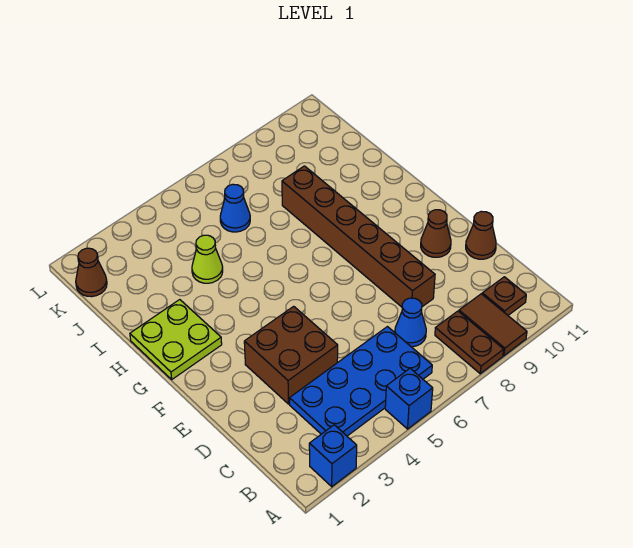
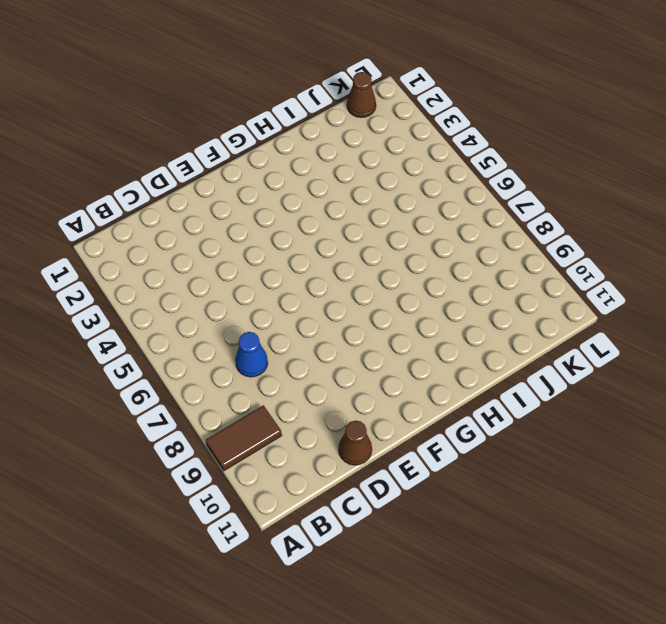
none -> blue 1x1 brick [309,425,357,487]
none -> blue 1x1 brick [385,369,433,429]
none -> brown 1x2 plate [435,311,504,374]

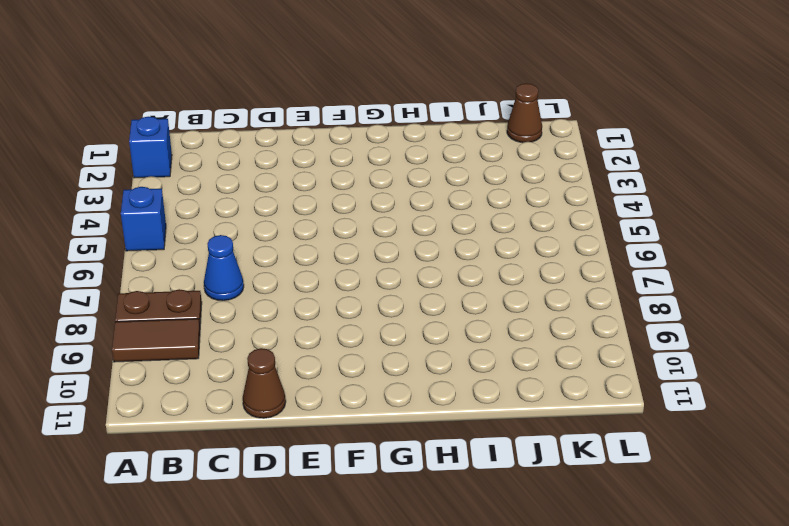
none -> blue 2x4 plate [290,327,432,436]
none -> brown 1x1 plate [482,277,526,315]
none -> brown 2x2 brick [244,306,338,404]

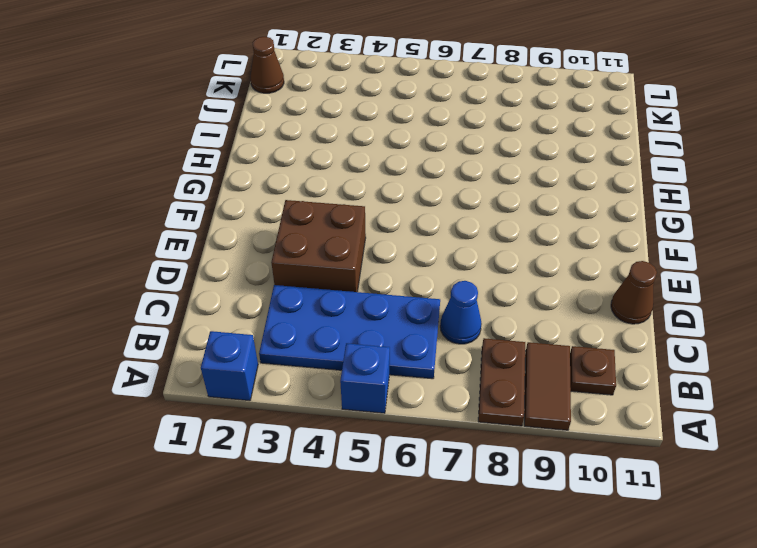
none -> brown 1x6 brick [282,166,435,307]
none -> brown 1x1 cone [421,210,451,257]
none -> lime 2x2 plate [130,300,222,379]

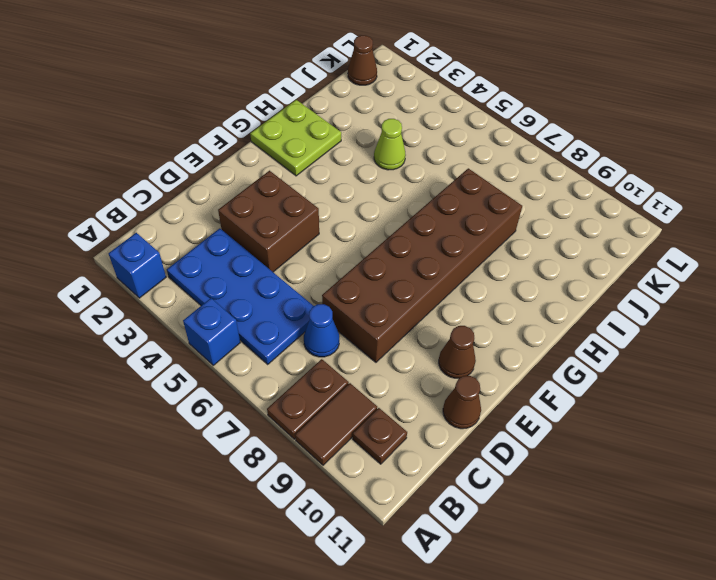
brown 2x6 brick [322,168,522,362] -> brown 1x6 brick [282,166,435,307]
none -> blue 1x1 cone [220,184,250,232]

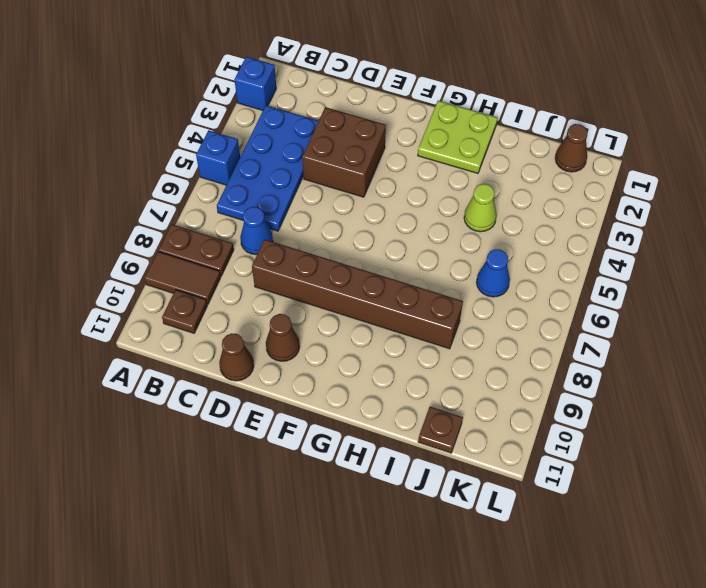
brown 1x1 plate [418,407,463,453] -> none

